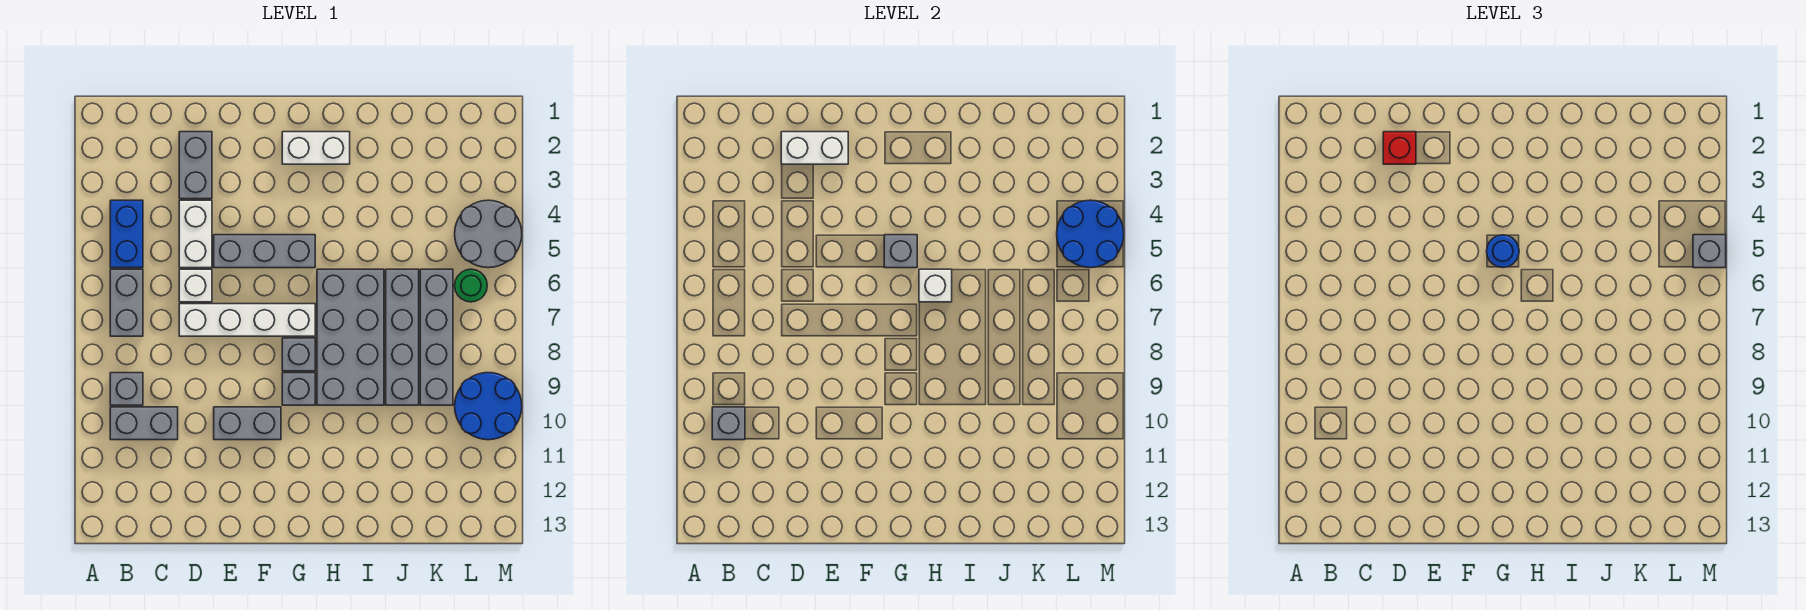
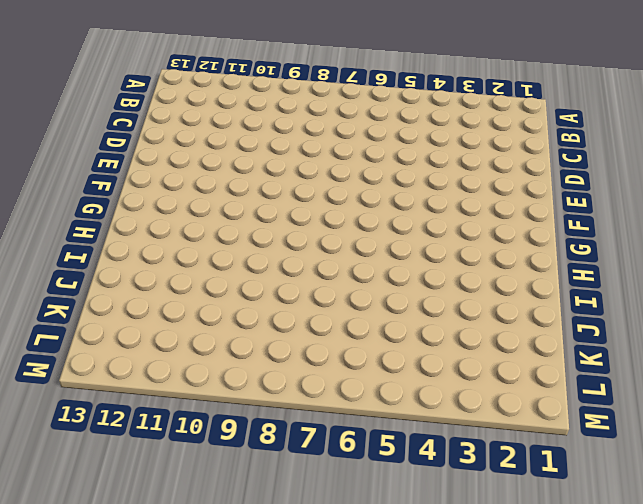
none -> blue 1x2 brick [110,200,143,268]
none -> grey 1x2 brick [110,269,143,336]
none -> grey 1x1 brick [110,373,143,405]

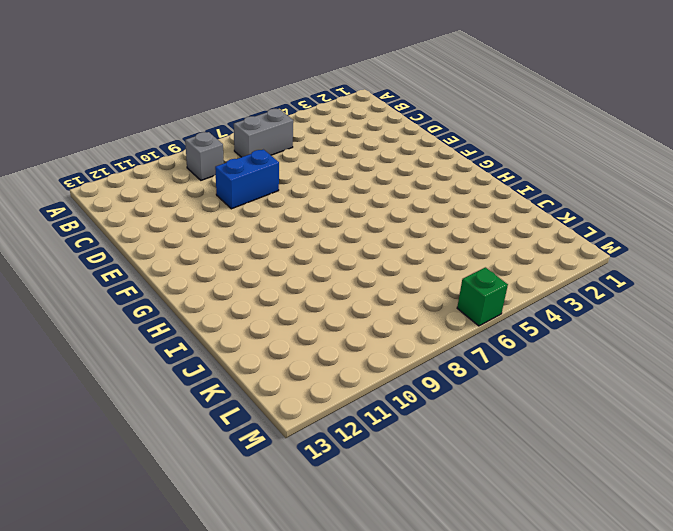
blue 1x2 brick [215,150,279,209] -> blue 1x2 brick moved to [110,200,143,268]
green 1x1 brick [457,267,508,326] -> none
none -> grey 1x2 brick [110,407,178,440]
none -> grey 1x2 brick [179,132,212,199]
none -> white 1x2 brick [179,200,212,268]

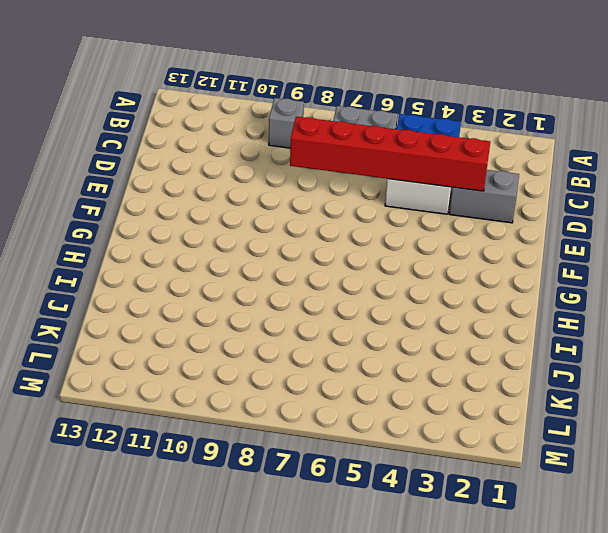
red 1x6 brick [290,117,490,191] -> none
none -> grey 1x2 brick [110,407,178,440]
none -> white 1x1 brick [179,269,212,302]
none -> white 1x4 brick [179,304,315,336]

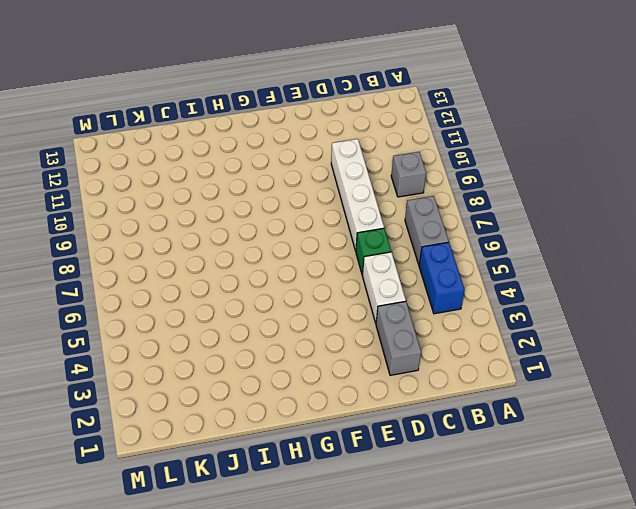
green 1x1 brick [356,228,391,275] -> white 1x1 brick [179,269,212,302]
white 1x4 brick [331,139,384,251] -> white 1x4 brick turned to [179,304,315,336]
none -> grey 1x2 brick [110,407,178,440]
none -> grey 1x3 brick [214,235,315,268]
none -> grey 1x2 brick [214,407,281,440]

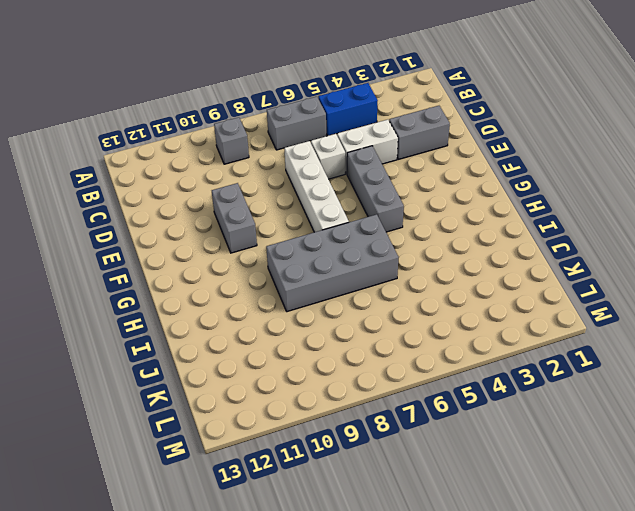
none -> grey 1x2 brick [110,407,178,440]
none -> white 1x2 brick [282,132,350,164]
none -> grey 1x1 brick [282,338,315,371]

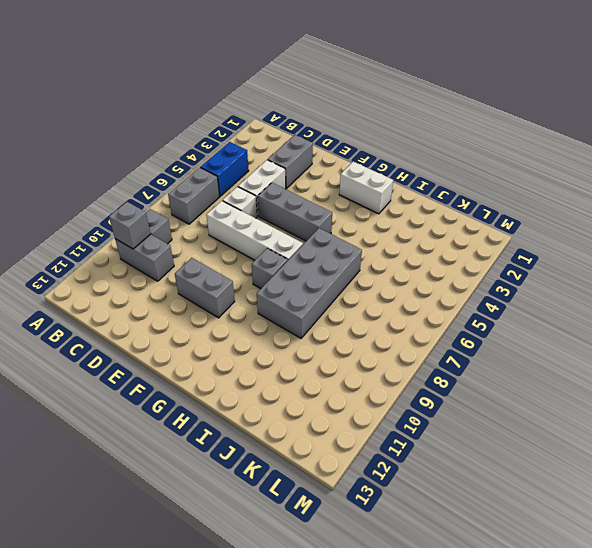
none -> grey 1x1 brick [282,373,315,405]
none -> grey 1x4 brick [386,269,419,405]
none -> grey 1x4 brick [420,269,453,405]

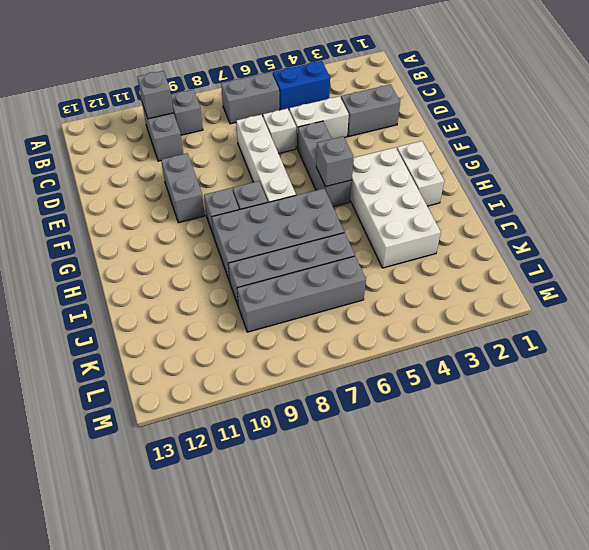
white 2x4 brick [350,147,441,268] -> none
none -> grey 2x2 round brick [455,200,522,268]
none -> green 1x1 round brick [455,269,487,302]
none -> blue 2x2 round brick [455,373,522,440]

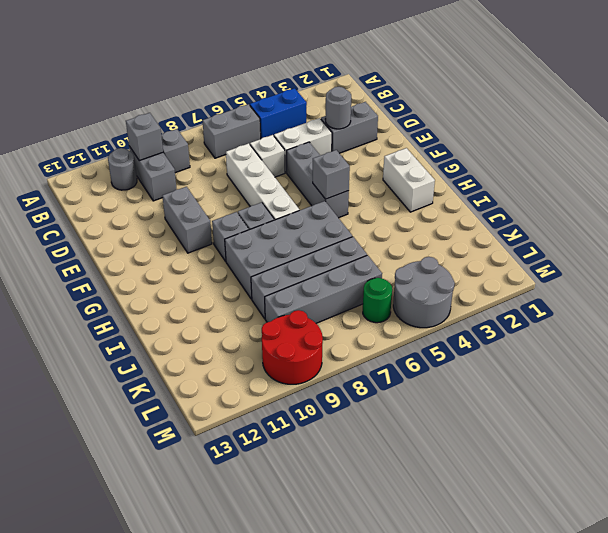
grey 1x1 round brick [108,148,137,190] -> none
grey 1x1 round brick [325,87,351,129] -> none
red 2x2 round brick [262,310,323,384] -> blue 2x2 round brick [455,373,522,440]
none -> white 1x2 brick [781,132,848,164]
none -> white 1x1 brick [919,269,952,302]
none -> blue 2x2 round brick [1057,200,1124,268]

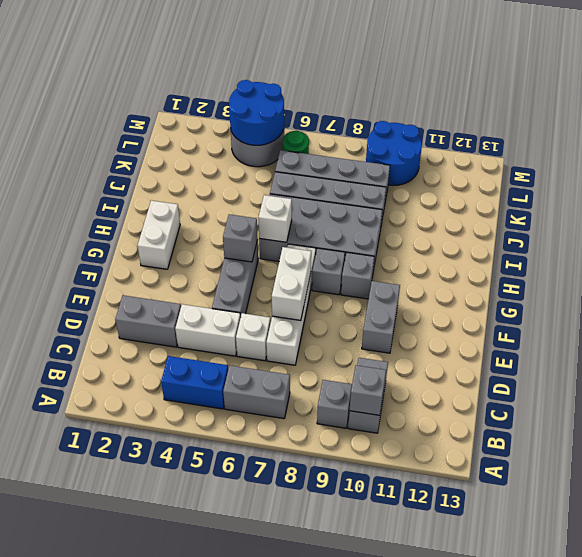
white 1x2 brick [272,247,311,320] -> white 1x2 brick moved to [781,132,848,164]
none -> red 1x1 brick [1383,132,1416,164]
none -> blue 1x1 round brick [1487,235,1519,268]
none -> grey 1x1 brick [1693,235,1726,268]

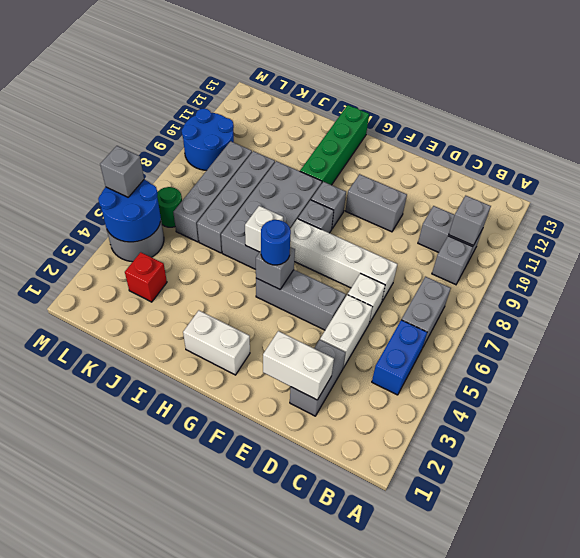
green 1x4 brick [300,105,369,185] -> none
red 1x1 brick [125,252,167,302] -> red 1x1 brick moved to [1383,132,1416,164]

